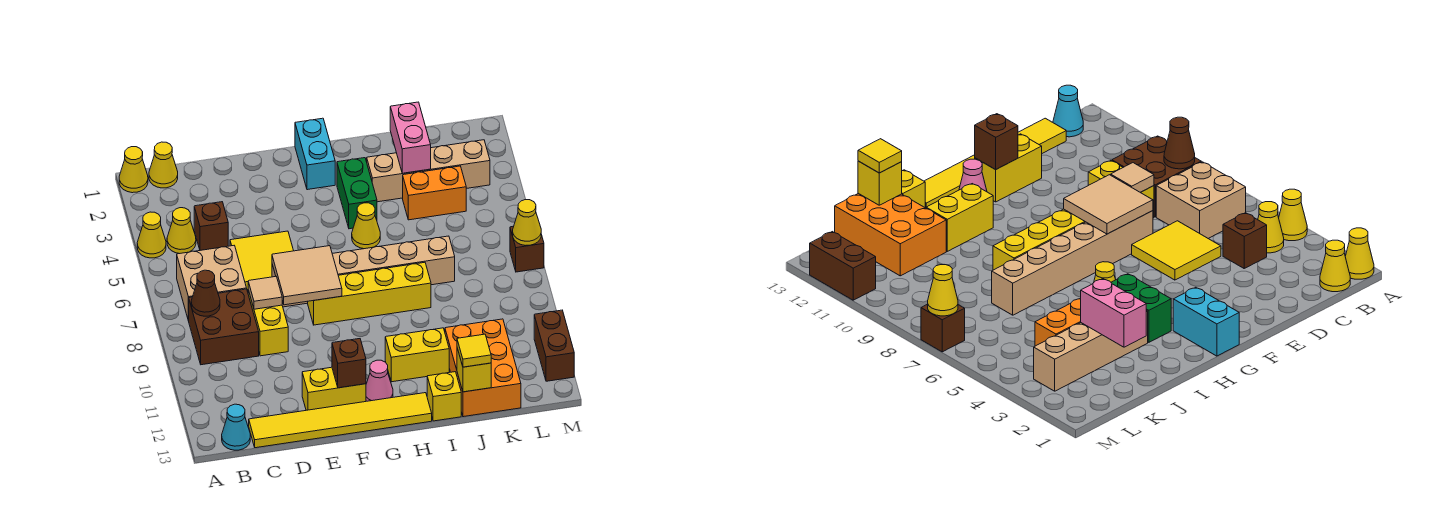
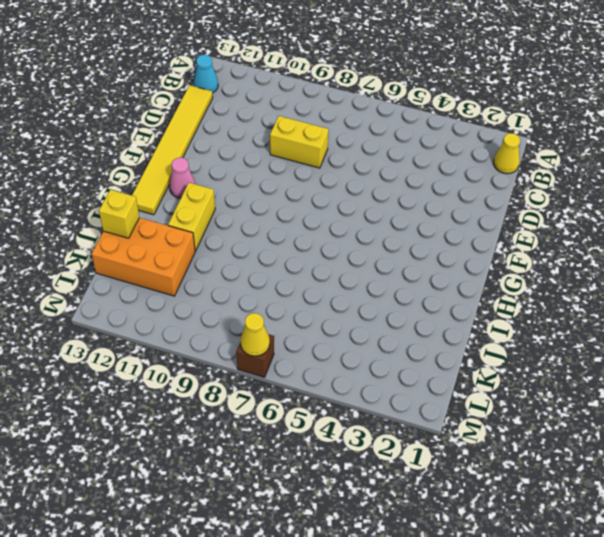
none -> yellow 1x1 cone [119,147,148,193]
none -> yellow 1x1 cone [137,212,166,258]
none -> yellow 1x1 cone [167,208,196,254]
none -> tan 2x2 brick [177,246,247,321]

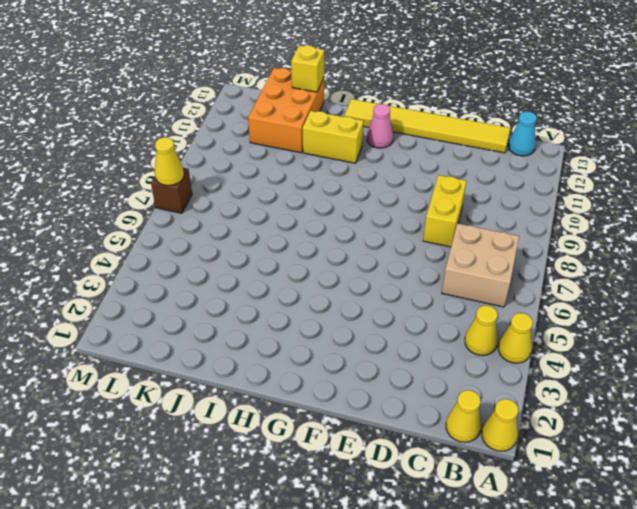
none -> brown 2x2 brick [189,289,259,365]
none -> brown 1x1 brick [194,202,228,250]
none -> yellow 2x2 tile [230,231,294,290]
none -> tan 1x6 brick [272,236,455,307]

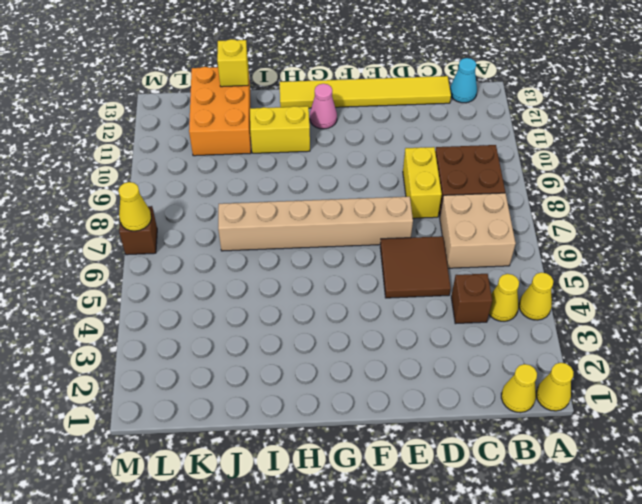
brown 2x2 tile [380,236,451,298] -> yellow 2x2 tile [230,231,294,290]
none -> yellow 1x2 brick [302,367,366,410]
none -> yellow 1x4 brick [308,262,431,325]
none -> cyan 1x2 brick [295,118,335,190]
none -> green 1x2 brick [337,158,377,229]

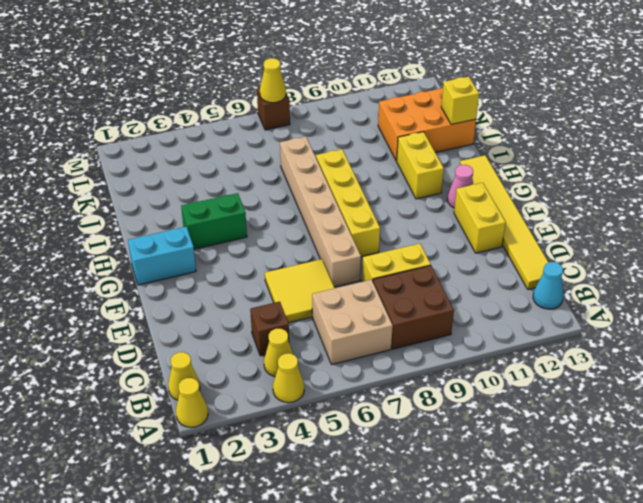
none -> yellow 1x1 cone [352,203,380,249]
none -> tan 1x4 brick [367,140,490,202]
none -> yellow 1x1 brick [427,372,461,421]
none -> orange 1x2 brick [403,166,466,220]

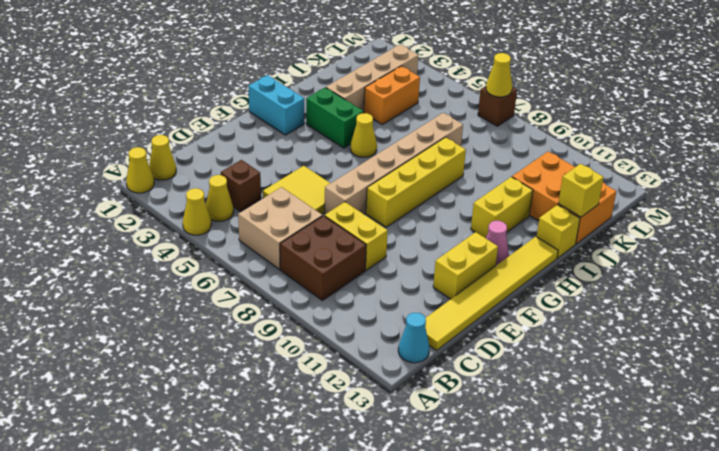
none -> brown 1x2 brick [534,310,574,381]
none -> brown 1x1 cone [191,270,220,316]
none -> tan 1x1 tile [248,277,282,309]
none -> tan 2x2 tile [272,246,342,305]

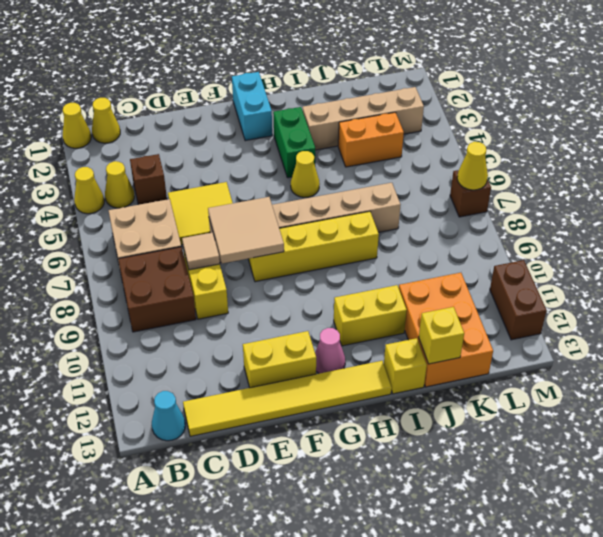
none -> brown 1x1 cone [191,270,220,316]
none -> brown 1x1 brick [332,339,366,388]
none -> pink 1x2 brick [390,102,431,173]
none -> yellow 1x1 tile [457,334,491,367]

